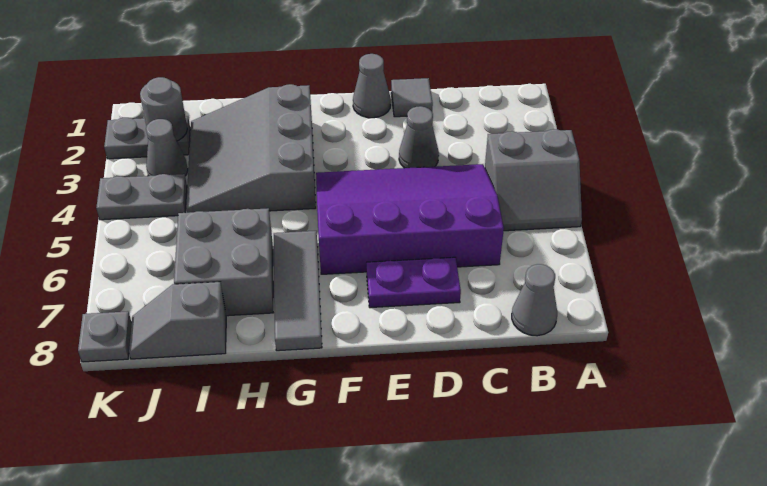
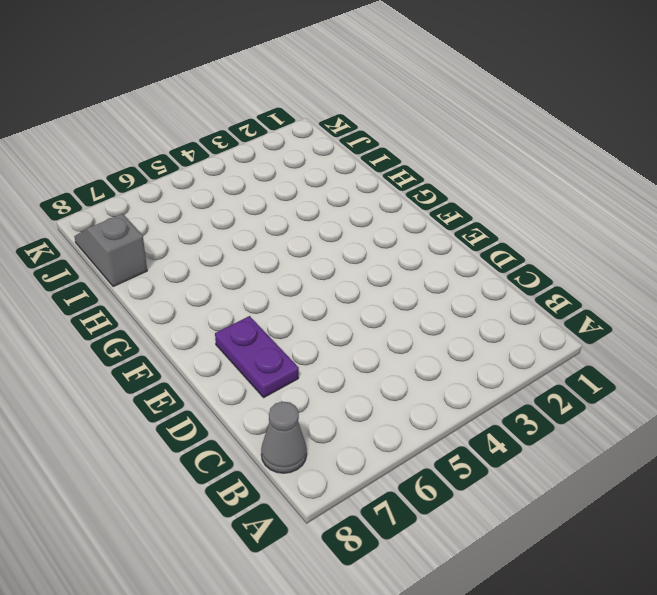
none -> grey 2x2 slope [485,129,582,231]
none -> purple 3x4 slope [316,164,504,274]
none -> grey 1x1 tile [391,78,433,117]

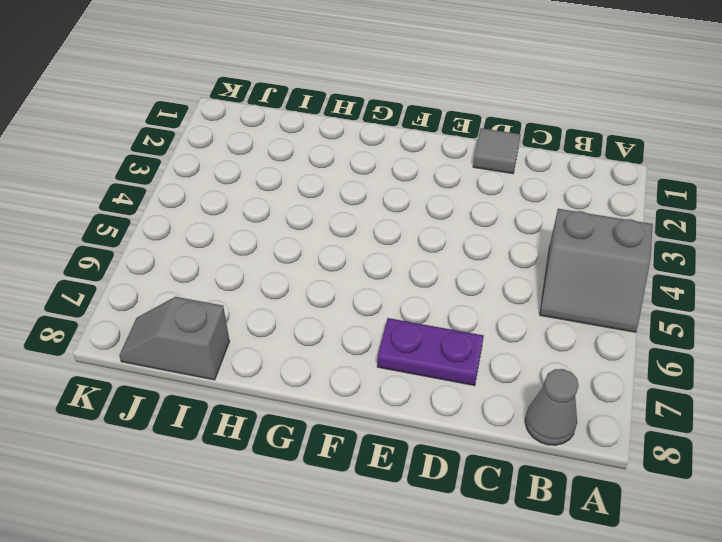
none -> purple 3x4 slope [316,164,504,274]
none -> grey 1x1 cone [399,106,439,168]
none -> grey 1x1 cone [353,54,391,118]

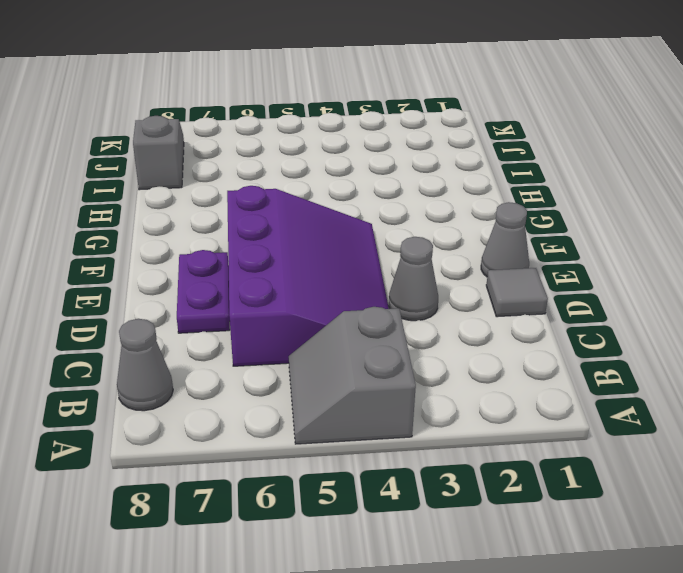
none -> grey 3x3 slope [186,84,316,213]
none -> grey 1x3 tile [274,231,322,351]
none -> grey 2x2 brick [174,208,273,316]

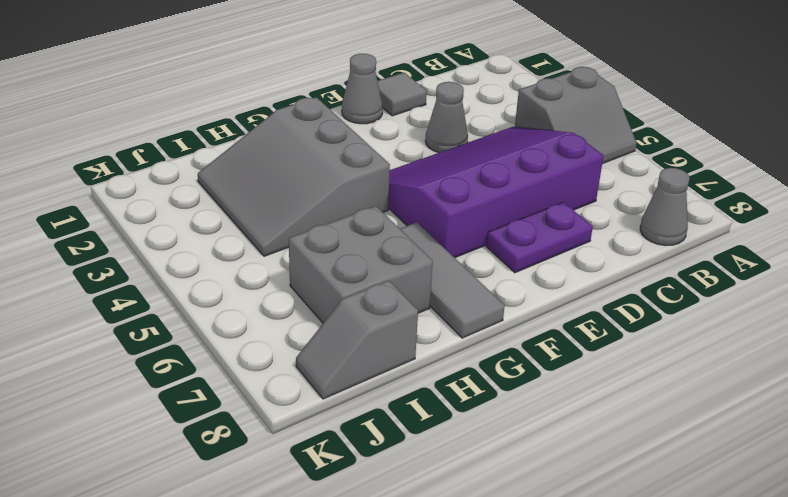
none -> grey 1x2 plate [104,116,190,159]
none -> grey 1x1 cone [146,119,188,176]
none -> grey 1x2 plate [96,174,187,220]

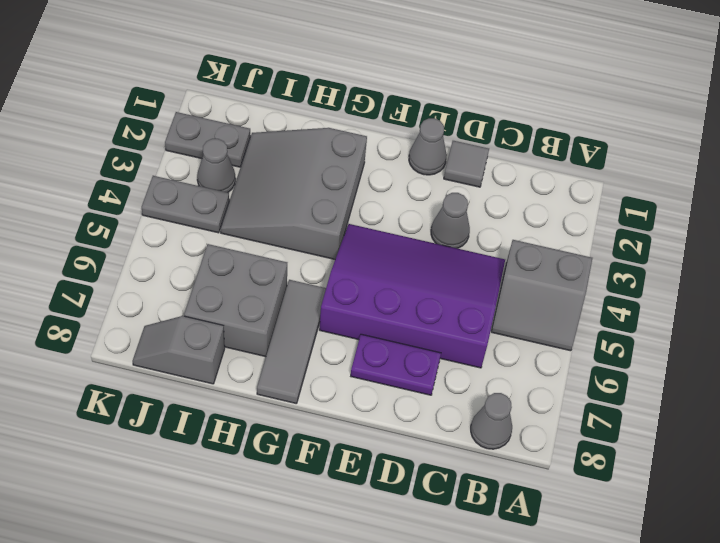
none -> grey 1x1 plate [78,311,132,362]
none -> grey 1x1 round brick [140,77,187,141]

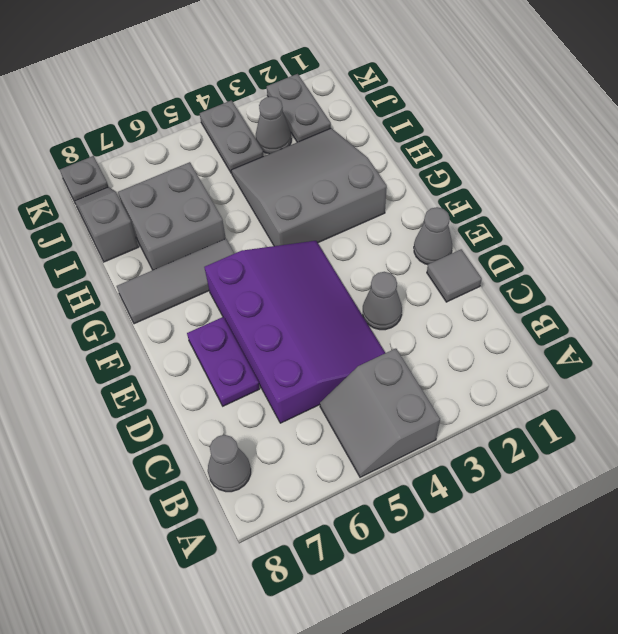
none -> grey 1x1 round brick [140,77,187,141]

